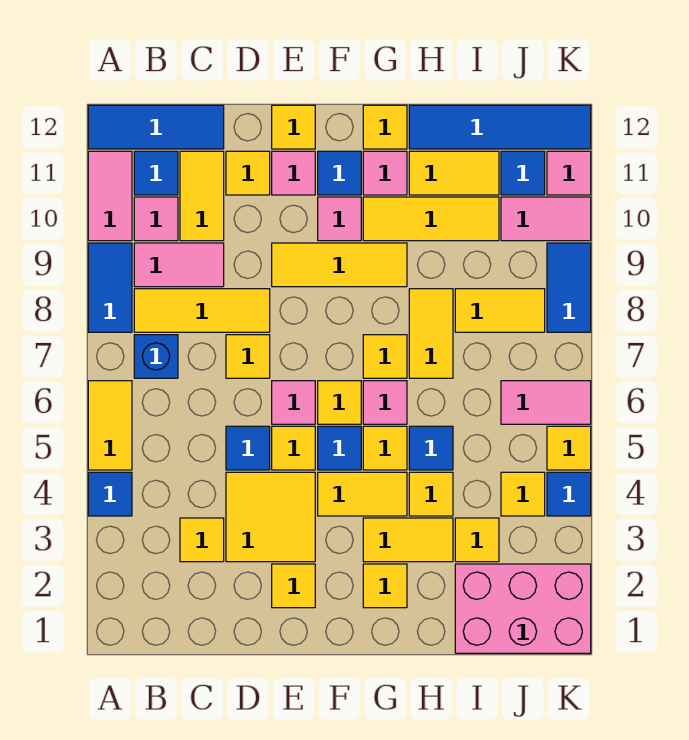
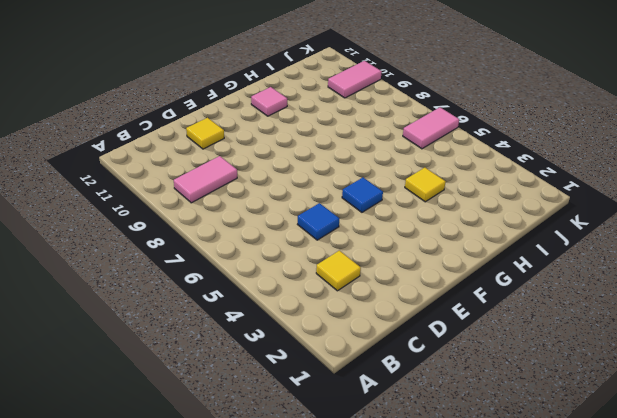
none -> blue 1x1 tile [88,472,132,516]
none -> yellow 1x2 tile [88,381,132,470]
none -> blue 1x2 tile [88,243,132,332]
none -> pink 1x2 tile [88,151,132,241]

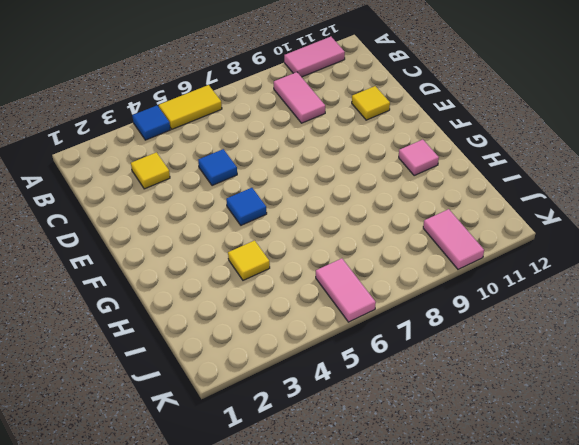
none -> blue 1x2 tile [88,243,132,332]
none -> blue 1x3 tile [88,105,224,149]
none -> blue 1x1 brick [134,335,178,378]
none -> yellow 1x3 tile [134,289,270,332]

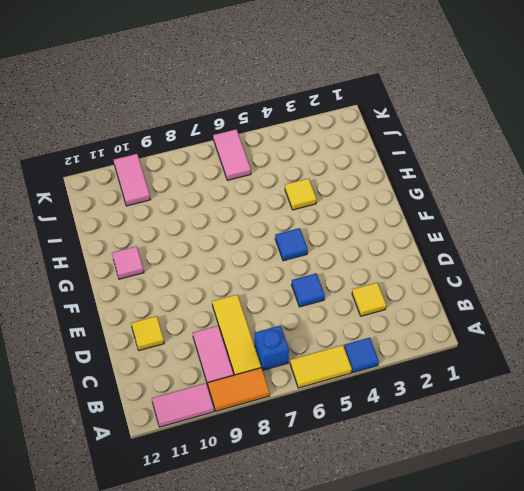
orange 1x2 tile [208,368,270,411] -> blue 1x2 tile [88,243,132,332]
none -> blue 1x3 tile [88,105,224,149]
none -> pink 1x1 tile [134,197,178,241]
none -> blue 1x1 tile [134,151,178,195]
none -> yellow 1x2 tile [180,151,224,241]

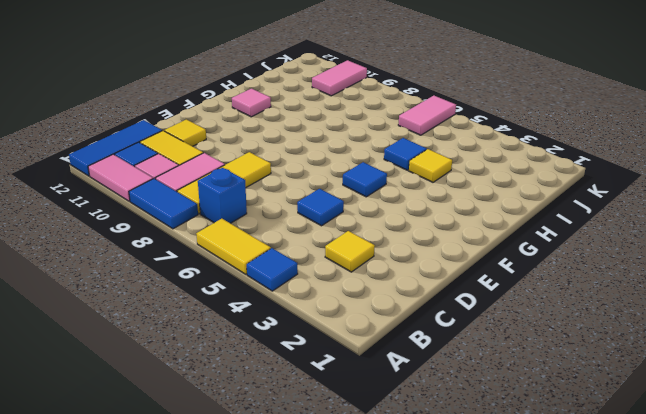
none -> yellow 2x2 tile [226,472,315,562]
none -> yellow 1x1 tile [226,335,270,378]
none -> yellow 1x1 tile [272,564,315,608]
none -> yellow 1x1 tile [272,426,315,470]

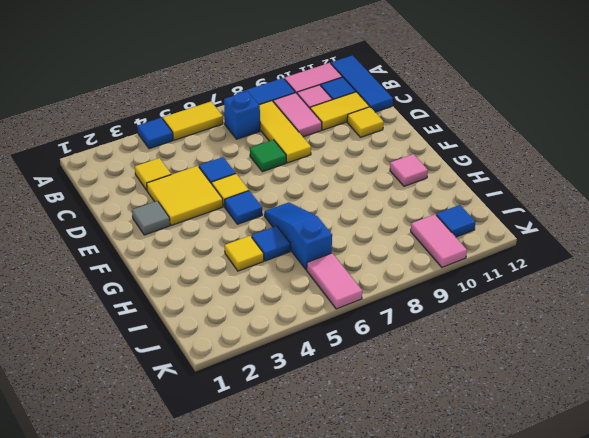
green 1x1 tile [250,140,286,172] -> yellow 1x1 tile [226,335,270,378]
grey 1x1 tile [132,201,170,235] -> yellow 1x1 tile [272,564,315,608]
blue 1x3 slope [264,202,332,270] -> pink 1x1 tile [363,381,407,424]
none -> pink 1x1 tile [272,381,315,424]
none -> yellow 1x3 tile [272,243,407,287]
none -> pink 1x1 tile [272,151,315,195]
none -> yellow 1x1 tile [272,105,315,149]

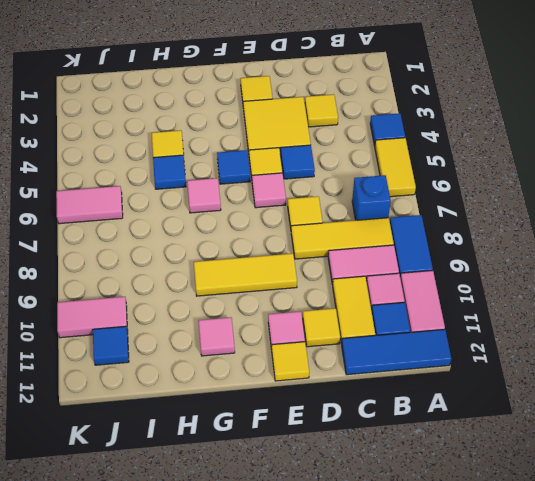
none -> yellow 1x2 tile [318,472,407,516]
none -> yellow 1x1 tile [318,381,361,424]
none -> pink 1x1 tile [318,197,361,241]
none -> blue 1x1 tile [318,151,361,195]

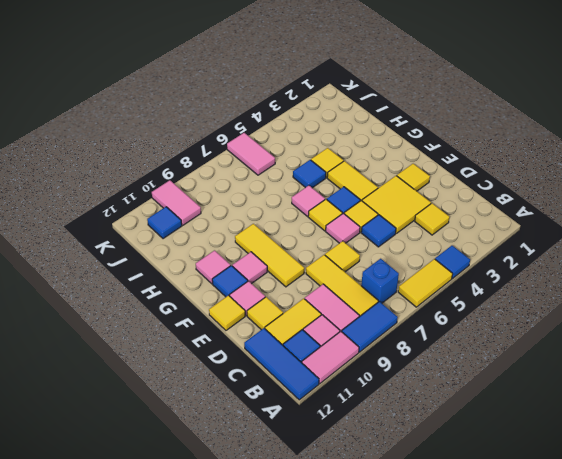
none -> yellow 1x1 tile [363,564,407,608]
none -> yellow 1x2 tile [363,518,453,562]
none -> yellow 1x1 tile [363,426,407,470]
none -> yellow 1x1 tile [363,335,407,378]

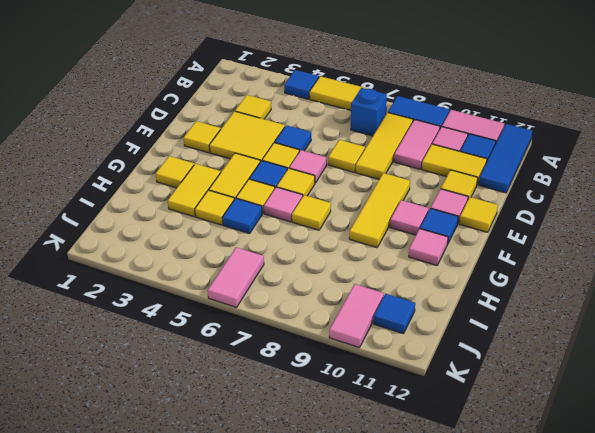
none -> yellow 1x3 tile [363,197,499,241]
none -> yellow 1x1 tile [363,105,407,149]
none -> yellow 1x2 tile [409,289,453,378]
none -> yellow 1x2 tile [409,151,499,195]

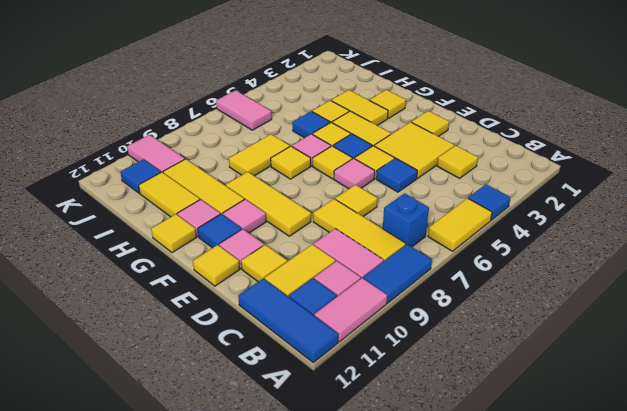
none -> blue 1x4 tile [409,105,591,149]
none -> pink 2x3 brick [455,564,591,653]
none -> yellow 1x1 tile [455,518,499,562]
none -> yellow 1x2 tile [455,289,545,332]

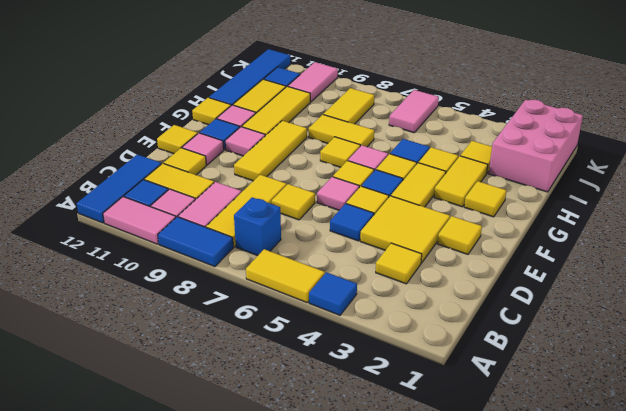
none -> yellow 1x1 tile [501,472,545,516]
none -> blue 1x1 tile [547,472,591,516]
none -> yellow 1x1 tile [547,426,591,470]
none -> blue 1x2 tile [547,243,591,332]

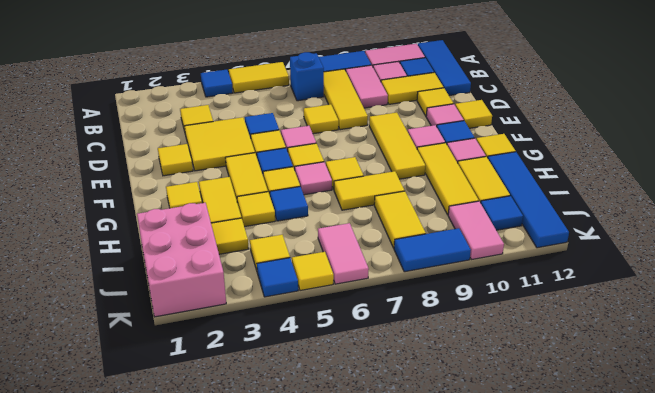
none -> pink 1x1 tile [547,151,591,195]

